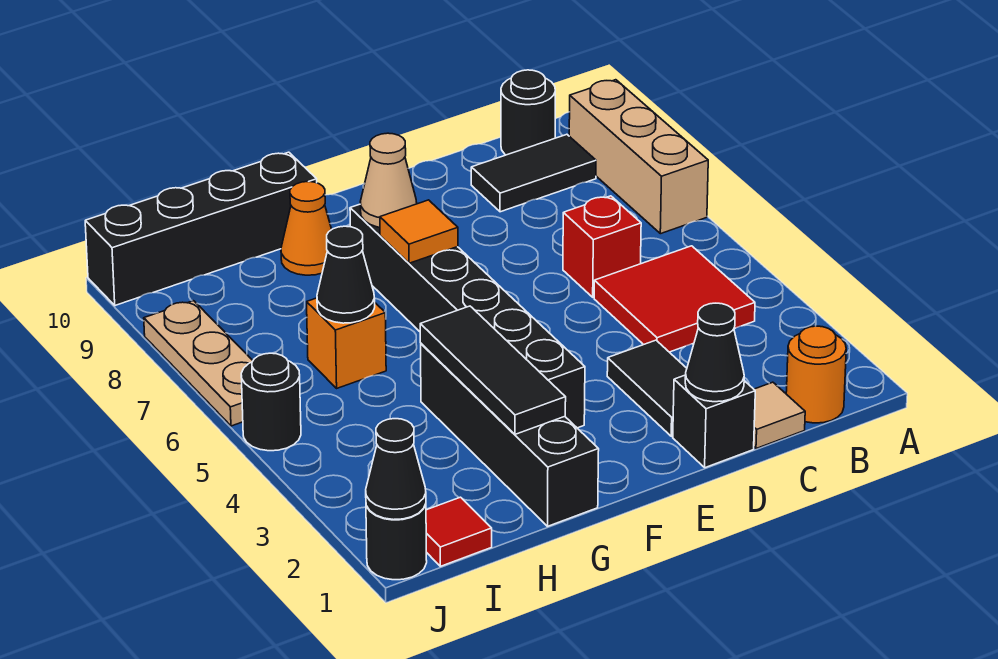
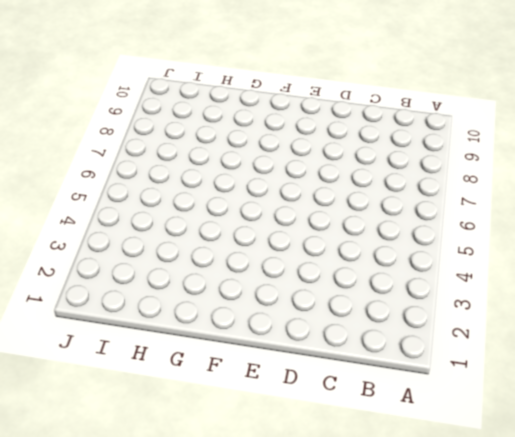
none -> tan 1x3 brick [569,80,708,234]
none -> orange 1x1 round brick [786,326,846,423]
none -> red 2x2 tile [594,246,755,352]

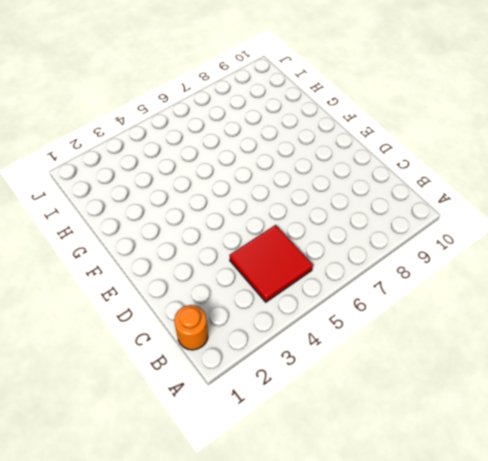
none -> tan 1x3 brick [569,80,708,234]
none -> black 1x2 tile [471,134,596,212]
none -> black 1x1 round brick [501,70,555,155]

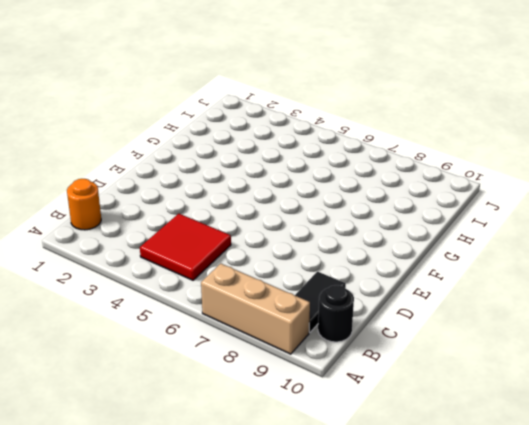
none -> tan 1x1 tile [754,382,805,449]
none -> red 1x1 brick [563,196,641,297]
none -> black 1x1 brick [673,375,755,468]

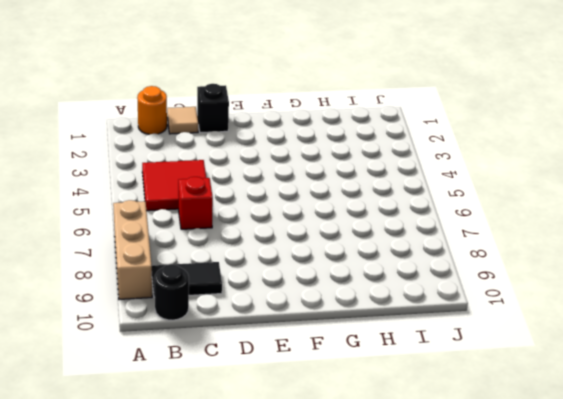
none -> black 1x2 tile [607,340,687,436]
none -> black 1x6 brick [350,204,585,428]
none -> black 1x4 brick [421,344,599,526]

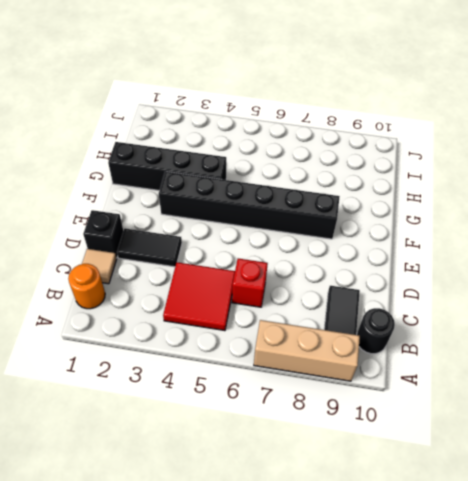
none -> orange 1x1 cone [281,182,332,275]
none -> black 1x4 brick [85,152,317,305]
none -> orange 1x1 brick [307,298,386,388]

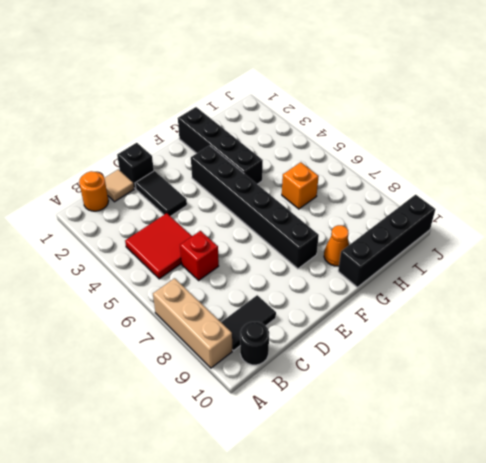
none -> red 1x1 tile [426,497,492,566]
none -> black 1x1 round brick [366,504,427,580]
none -> black 1x1 round brick [241,353,301,451]

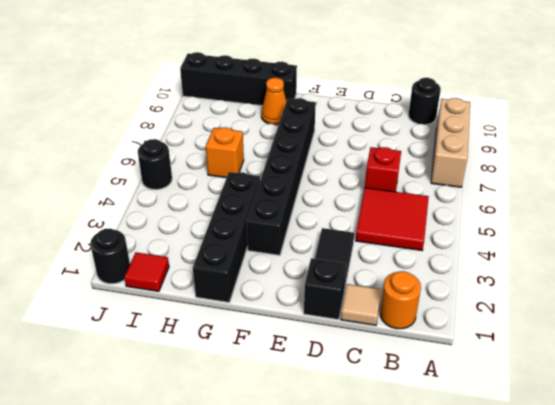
none -> black 1x2 tile [471,134,596,212]
none -> tan 1x3 plate [144,301,253,426]
none -> black 1x1 cone [685,303,744,402]

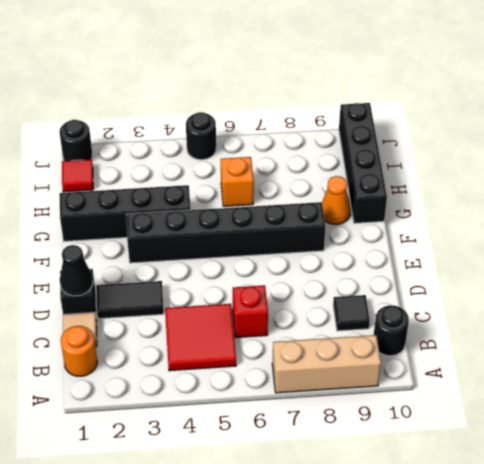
black 1x1 tile [333,295,370,331] -> black 1x2 tile [471,134,596,212]
none -> tan 1x3 plate [144,301,253,426]
none -> orange 1x1 tile [380,200,458,263]
none -> tan 1x1 cone [360,133,417,227]

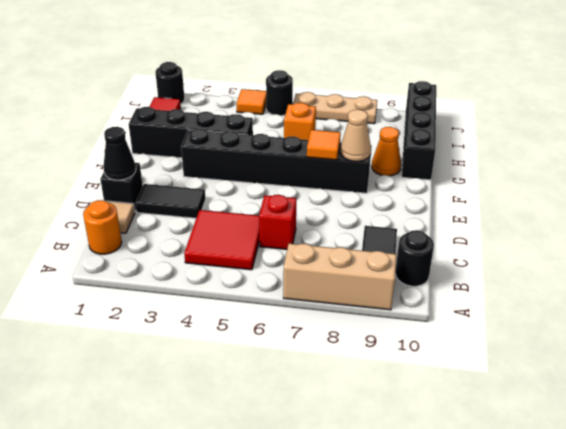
orange 1x1 tile [237,89,266,114] -> none
none -> black 1x3 tile [420,306,566,434]
none -> black 1x1 cone [317,226,375,323]
none -> black 1x1 cone [366,419,426,520]

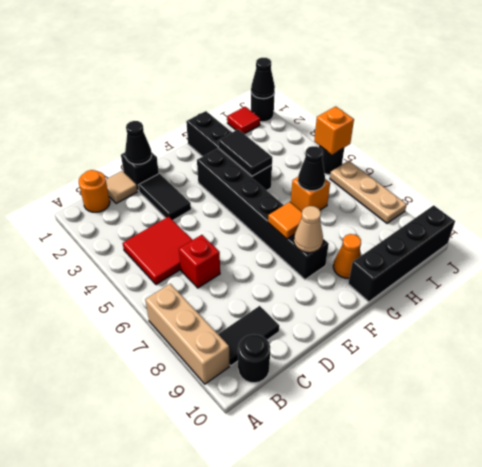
black 1x2 tile [218,129,272,176] -> black 1x3 tile [420,306,566,434]
orange 1x1 brick [314,106,354,155] -> none

